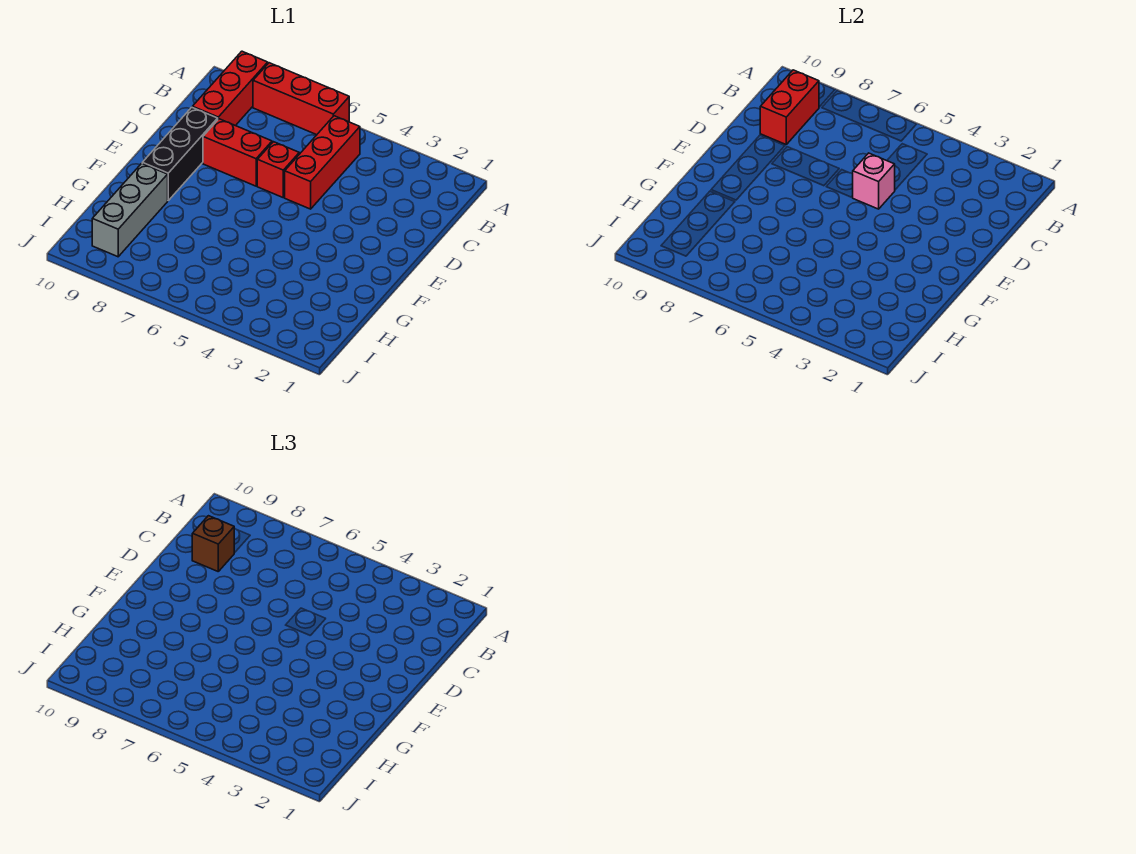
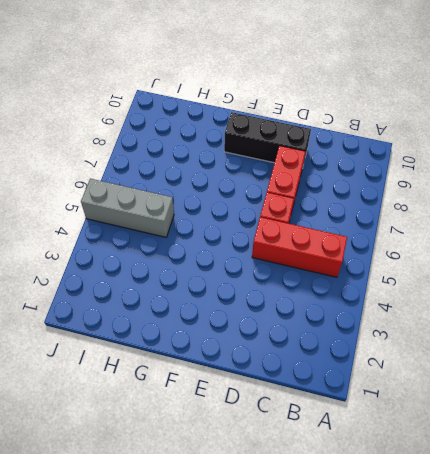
grey 1x3 brick [81,179,174,237] -> grey 1x3 brick moved to [92,163,168,257]
none -> red 1x3 brick [253,63,349,135]
none -> red 1x3 brick [192,51,268,126]

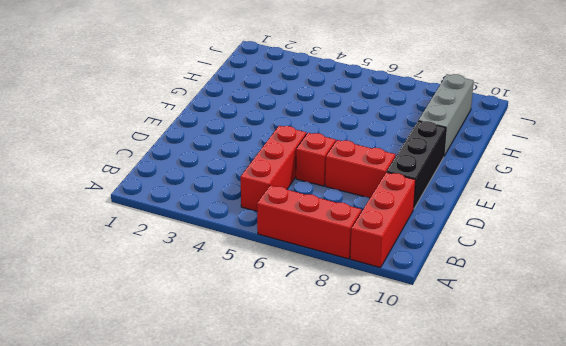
none -> red 1x2 brick [760,70,819,144]
none -> pink 1x1 brick [853,153,895,209]

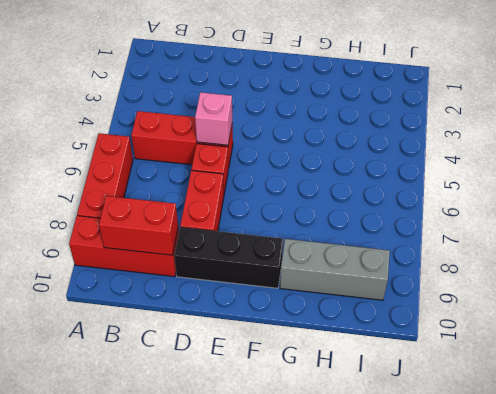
none -> brown 1x1 brick [192,516,234,571]

